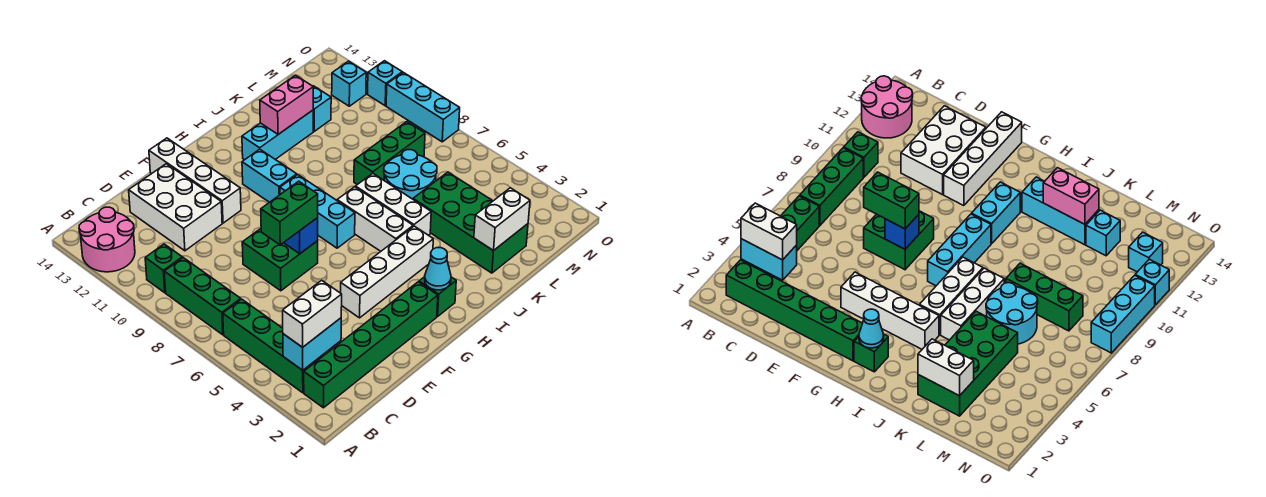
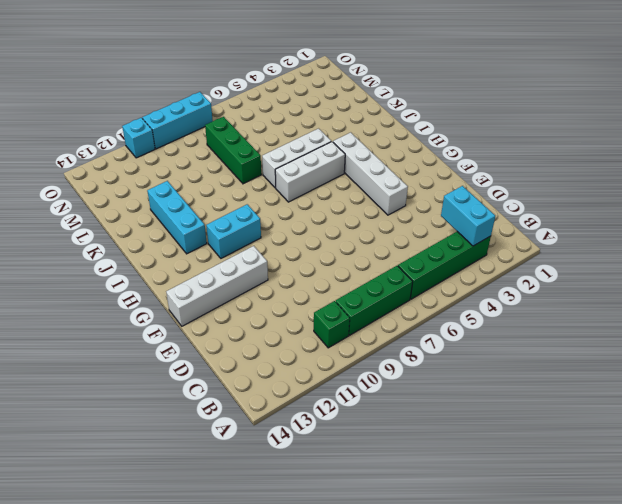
none -> pink 2x2 round brick [79,207,135,272]
none -> green 1x6 brick [304,282,438,408]
none -> white 2x3 brick [129,164,222,251]

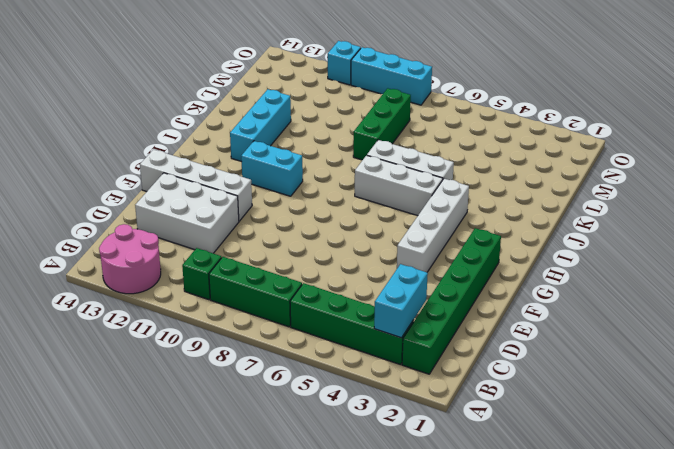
none -> green 2x2 brick [242,229,318,291]
none -> green 1x1 brick [419,277,456,316]
none -> cyan 1x3 brick [280,175,355,248]

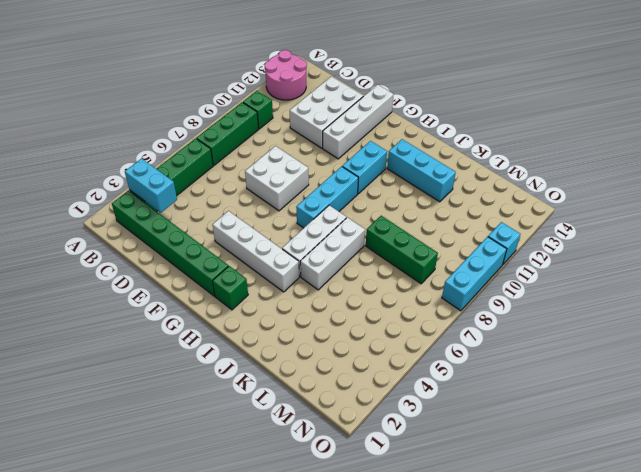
white 2x2 brick [245,146,309,211] -> green 2x2 brick [242,229,318,291]
none -> green 2x4 brick [413,172,528,273]
none -> cyan 2x2 round brick [384,150,437,199]
none -> cyan 1x1 brick [313,86,331,131]

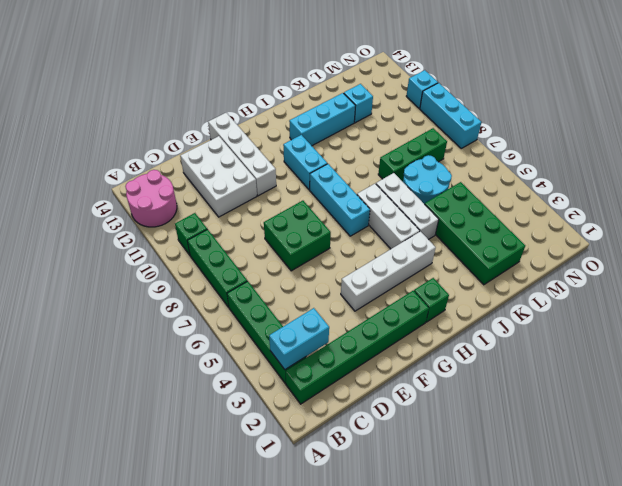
none -> cyan 1x1 brick [332,61,366,106]
none -> blue 1x1 brick [284,218,318,254]
none -> cyan 1x1 cone [425,248,451,290]

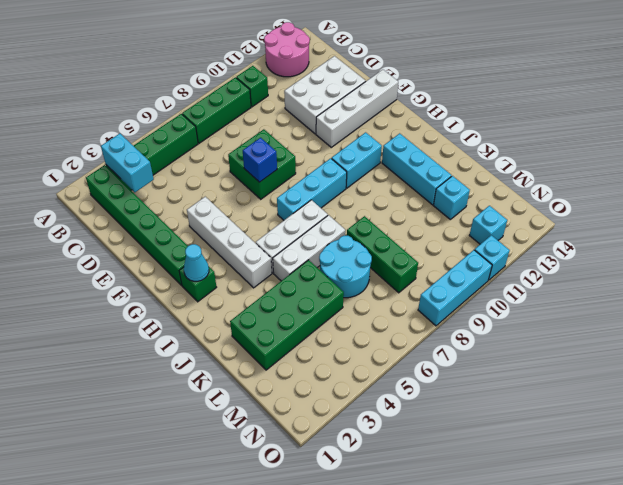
none -> pink 1x2 brick [260,75,313,134]
none -> white 1x2 brick [474,188,530,251]
none -> white 1x2 brick [283,280,342,347]

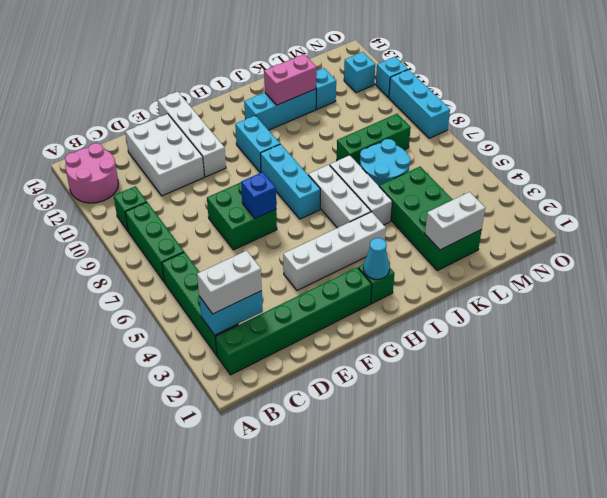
none -> green 1x2 brick [261,181,318,245]

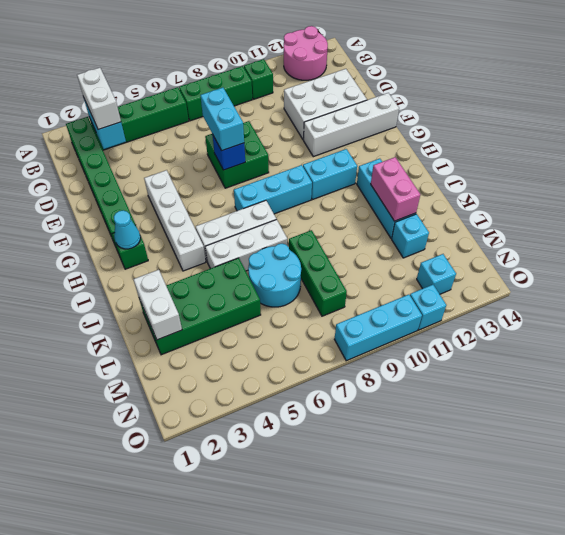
cyan 1x2 brick [200,88,244,151] -> green 1x2 brick [261,181,318,245]

